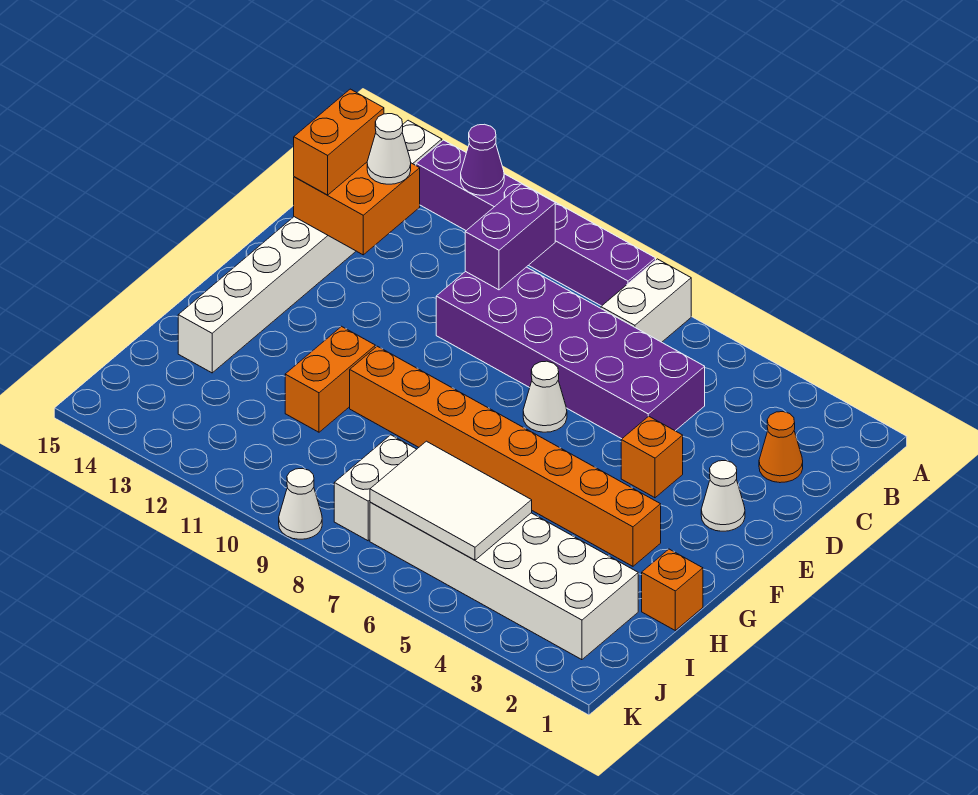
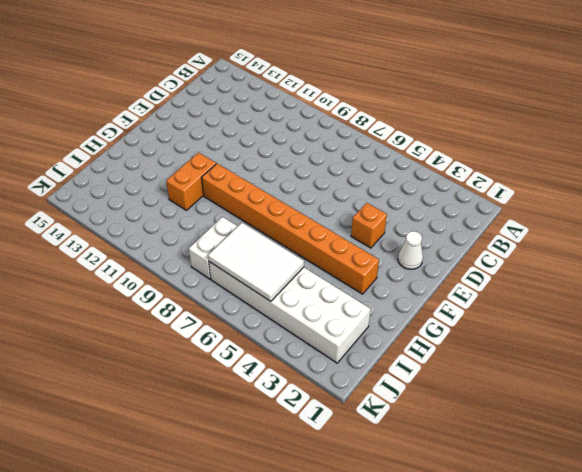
none -> white 1x2 brick [601,259,691,342]
none -> purple 1x6 brick [416,140,656,306]
none -> white 1x8 brick [178,120,442,373]

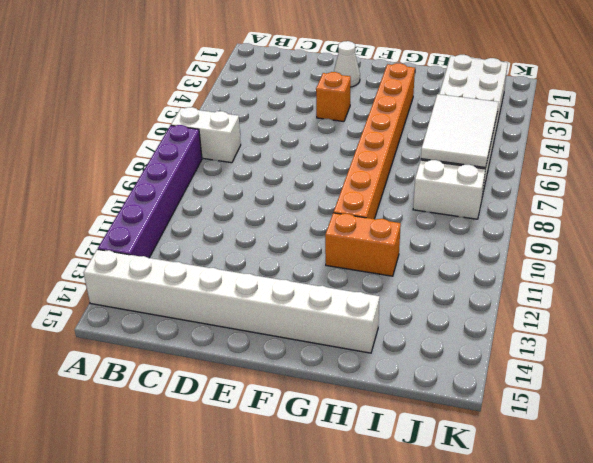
none -> orange 1x1 cone [759,412,803,483]
none -> purple 2x6 brick [436,267,705,439]
none -> white 1x1 cone [523,361,567,432]

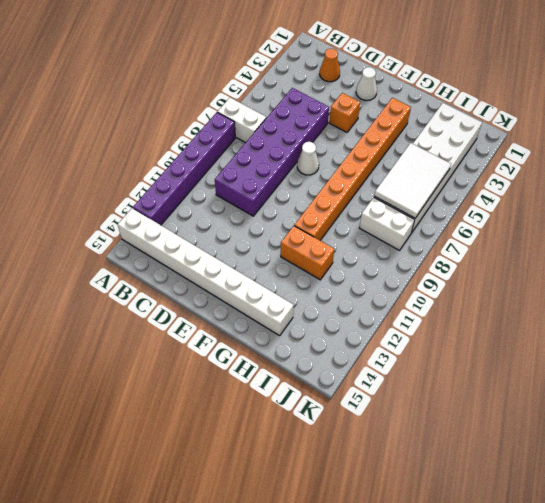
none -> orange 1x1 brick [642,549,703,630]
none -> white 1x1 cone [279,469,322,539]
none -> purple 1x1 cone [461,124,504,195]

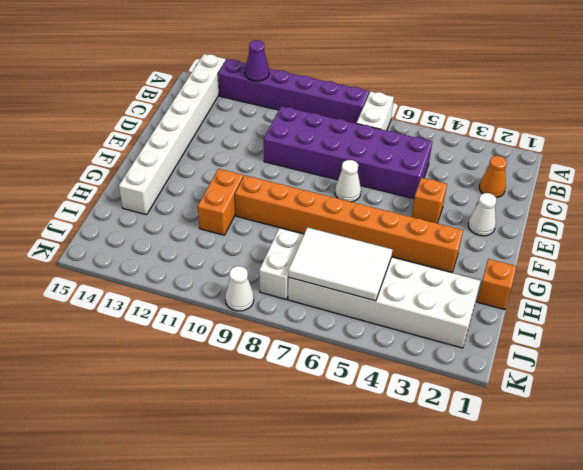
none -> purple 1x2 brick [465,184,555,290]
none -> orange 2x2 brick [294,162,420,255]
none -> white 1x1 cone [367,114,411,184]

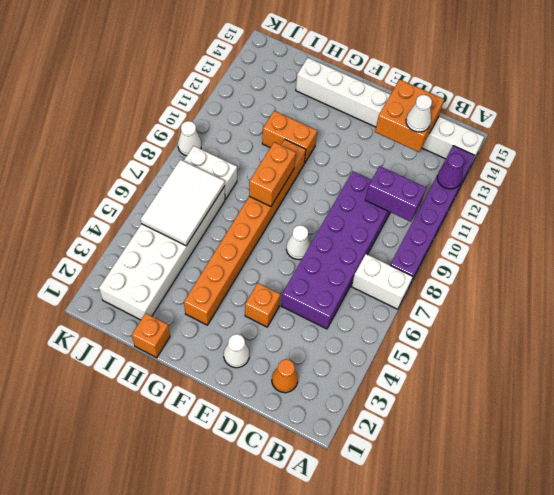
orange 1x2 brick [249,142,296,207] -> orange 1x2 brick turned to [294,89,384,195]

